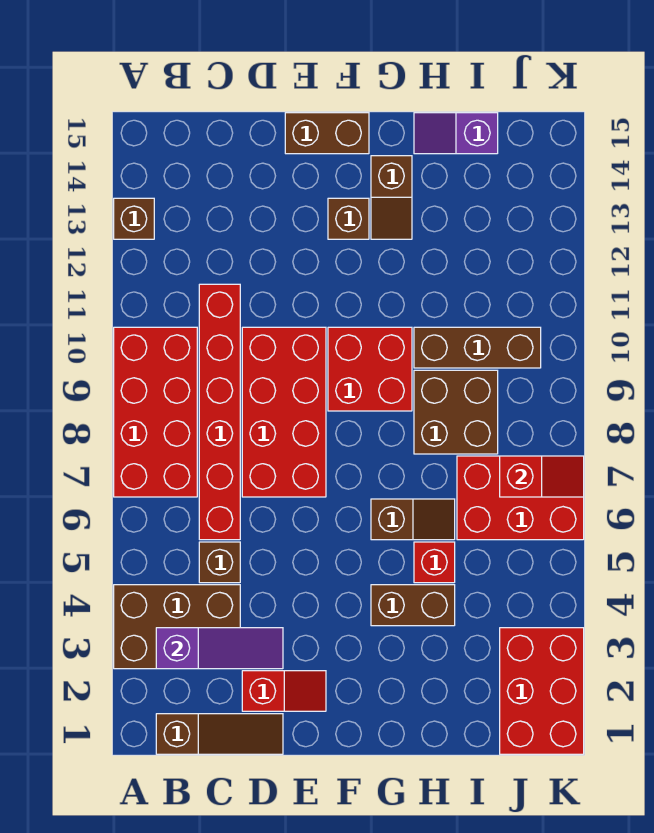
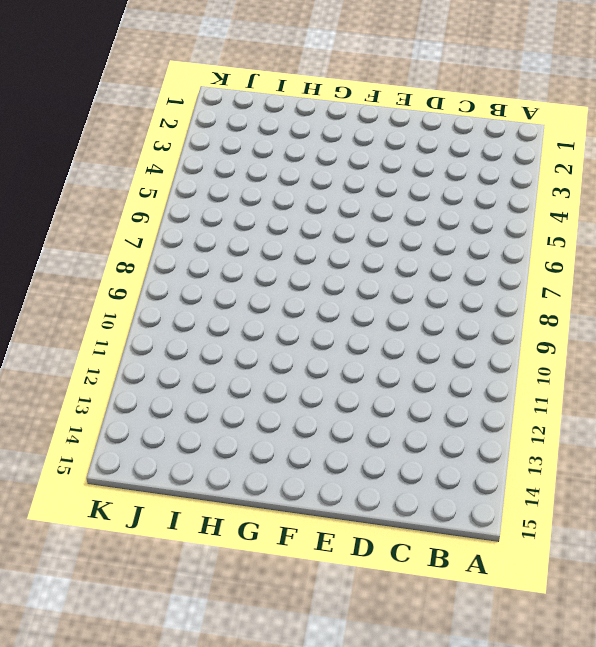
none -> brown 2x3 brick [114,585,240,669]
none -> red 2x4 brick [114,327,197,497]
none -> brown 1x1 brick [114,198,154,239]

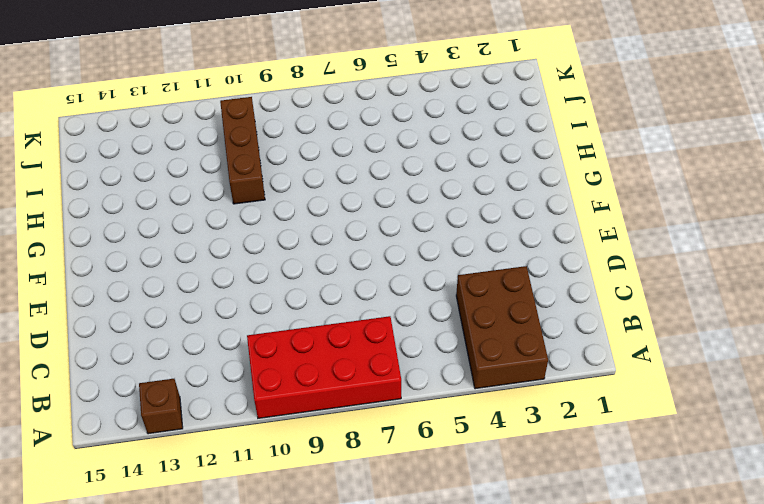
none -> brown 1x3 slope [156,714,283,754]
none -> brown 1x1 brick [199,542,240,583]
none -> red 1x6 brick [199,284,240,540]

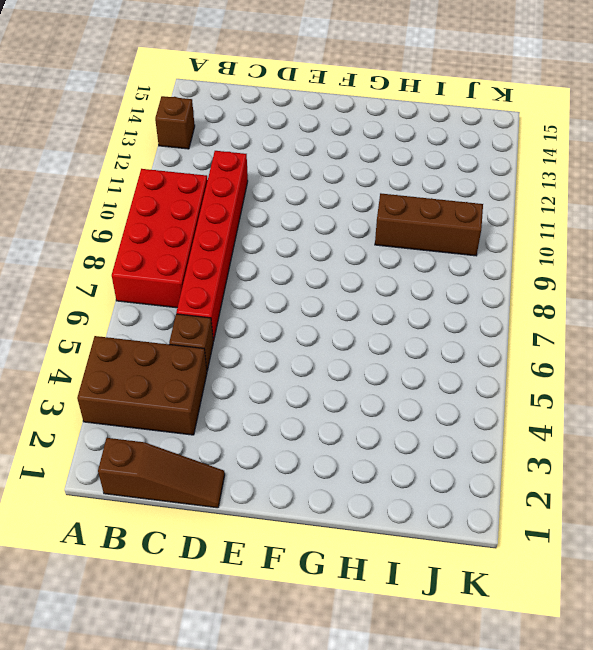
none -> red 1x2 slope [242,671,326,711]
none -> red 2x4 brick [242,327,326,497]
none -> brown 1x2 brick [285,113,369,154]

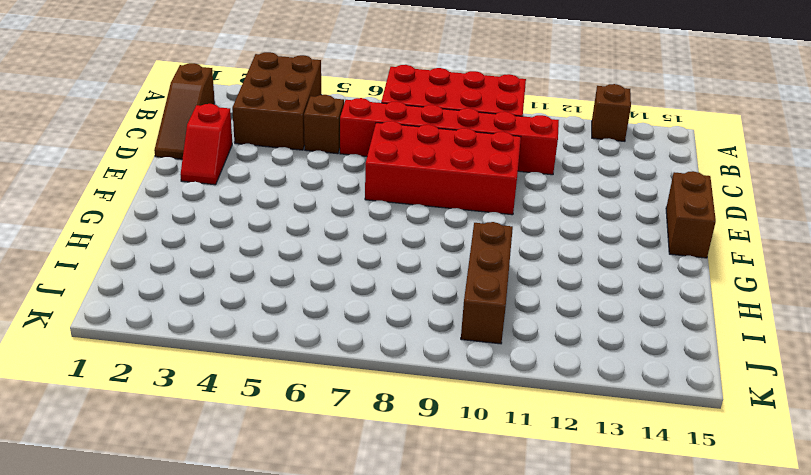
none -> red 2x2 brick [328,327,412,411]
none -> brown 1x1 brick [328,198,369,239]
none -> brown 1x2 brick [371,585,455,626]

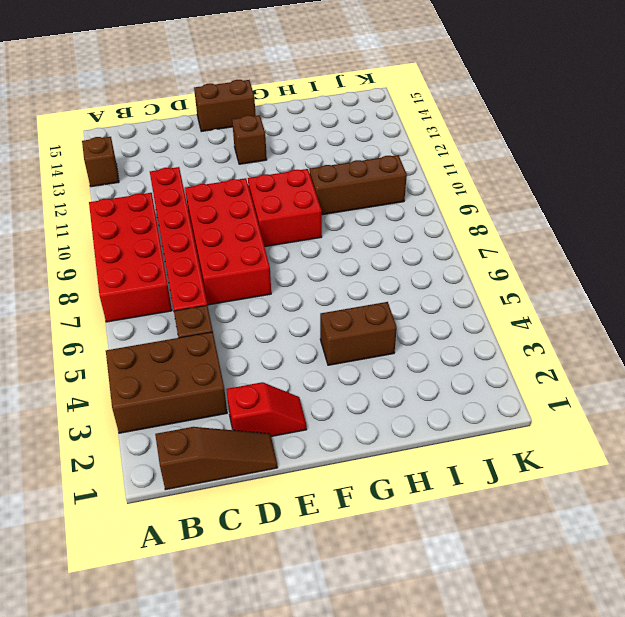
none -> brown 1x2 slope [371,499,455,540]
none -> brown 1x2 slope [371,156,412,239]
none -> red 1x1 brick [414,542,455,583]

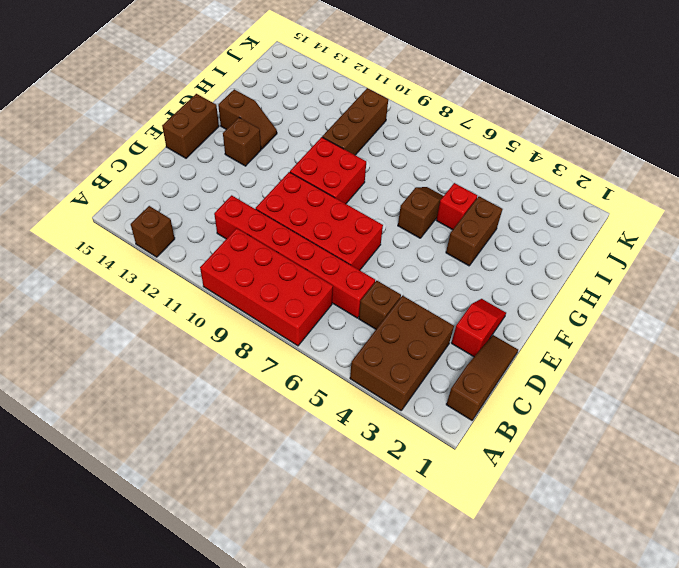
none -> brown 2x2 brick [414,370,498,454]
none -> purple 1x2 slope [414,113,498,154]
none -> red 2x3 brick [457,456,584,540]

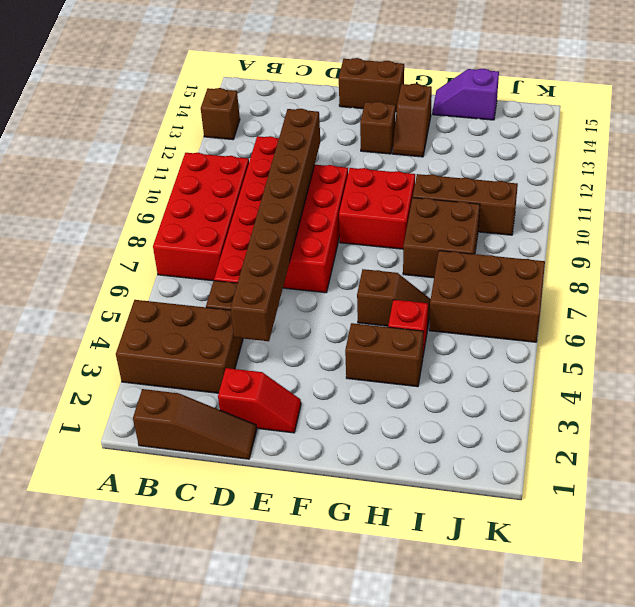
brown 1x8 brick [231,109,320,341] -> none
brown 2x3 brick [429,251,545,342] -> red 2x3 brick [457,456,584,540]
none -> red 2x3 brick [500,628,584,754]
none -> purple 1x3 slope [156,628,283,669]
none -> red 1x2 slope [500,456,584,497]

